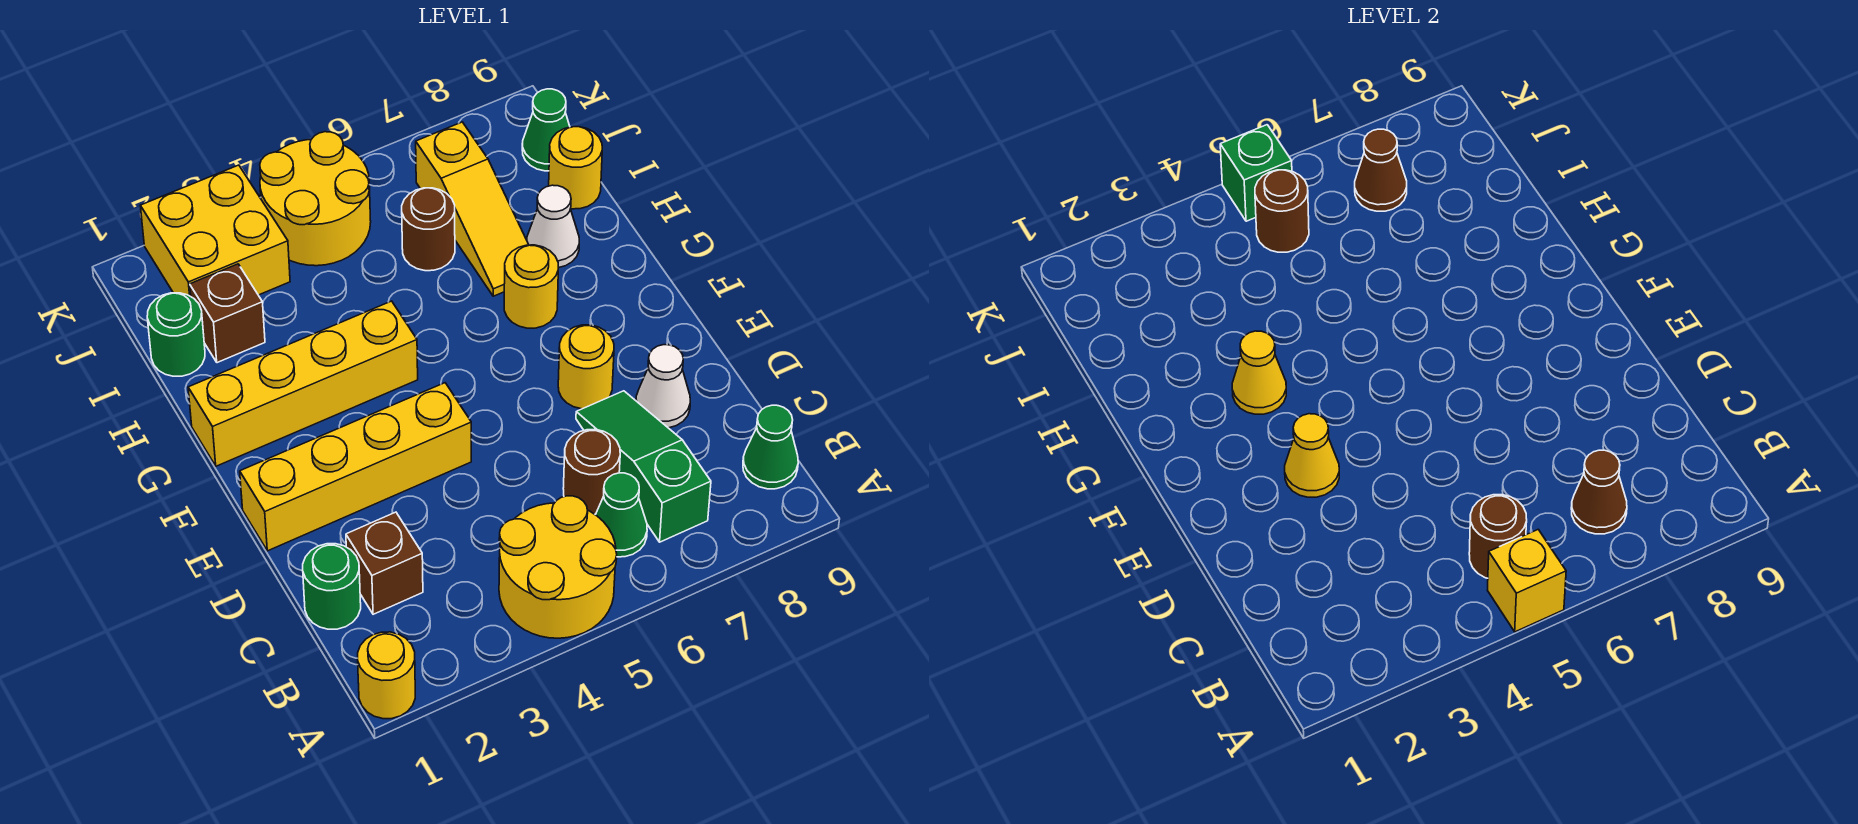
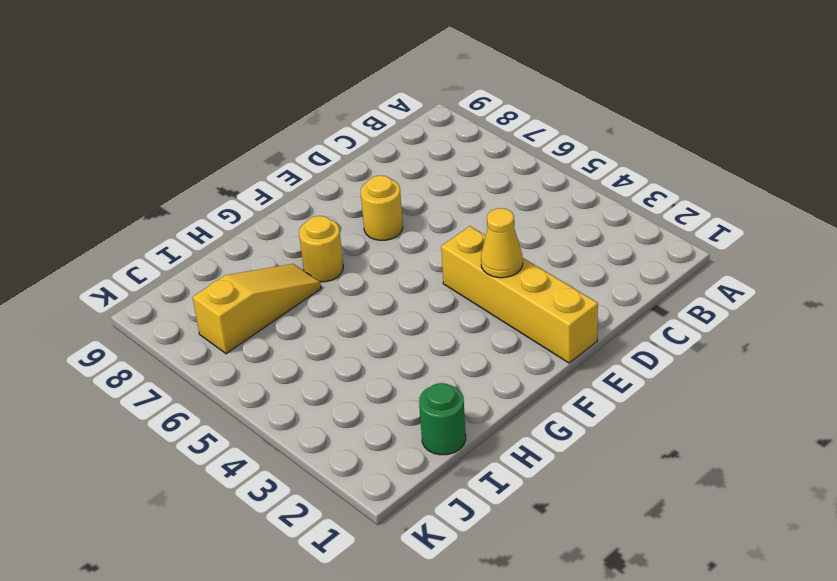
none -> yellow 1x1 round brick [358,632,415,719]
none -> yellow 2x2 round brick [499,496,617,638]
none -> green 1x1 cone [596,473,647,557]
none -> green 1x3 slope [576,391,711,542]

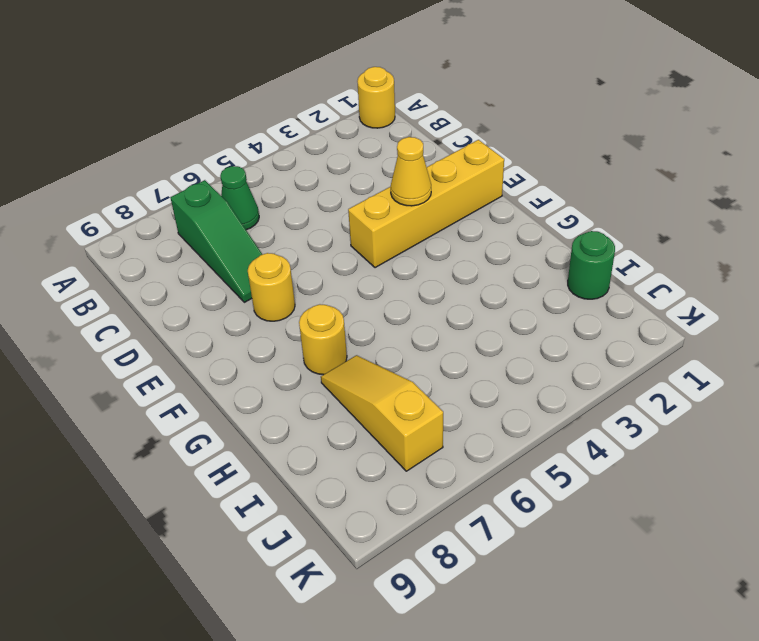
none -> yellow 2x2 round brick [499,496,617,638]
none -> green 1x1 cone [743,405,798,489]
none -> green 1x1 round brick [303,544,361,629]
none -> brown 1x1 brick [346,512,423,614]

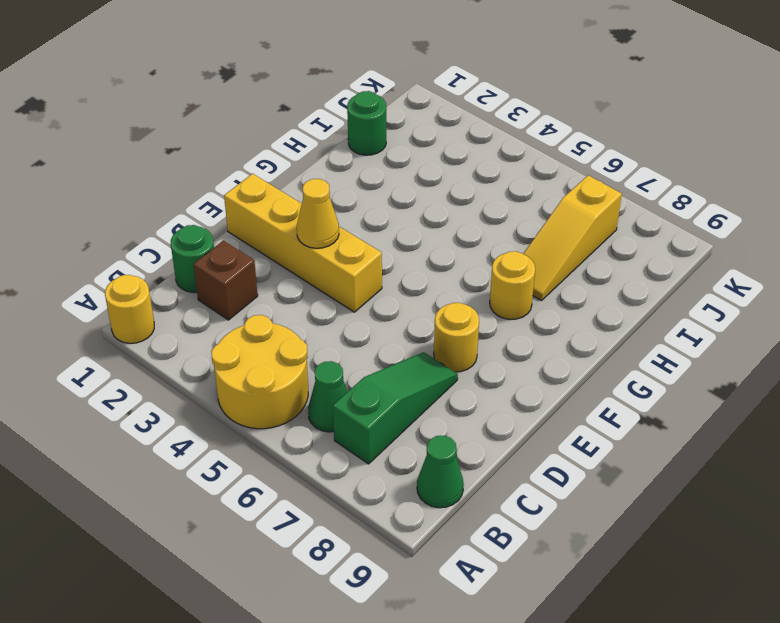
none -> brown 1x1 round brick [563,429,620,514]
none -> white 1x1 cone [636,345,690,428]
none -> yellow 1x4 brick [188,301,418,466]
none -> white 1x1 cone [527,185,579,268]

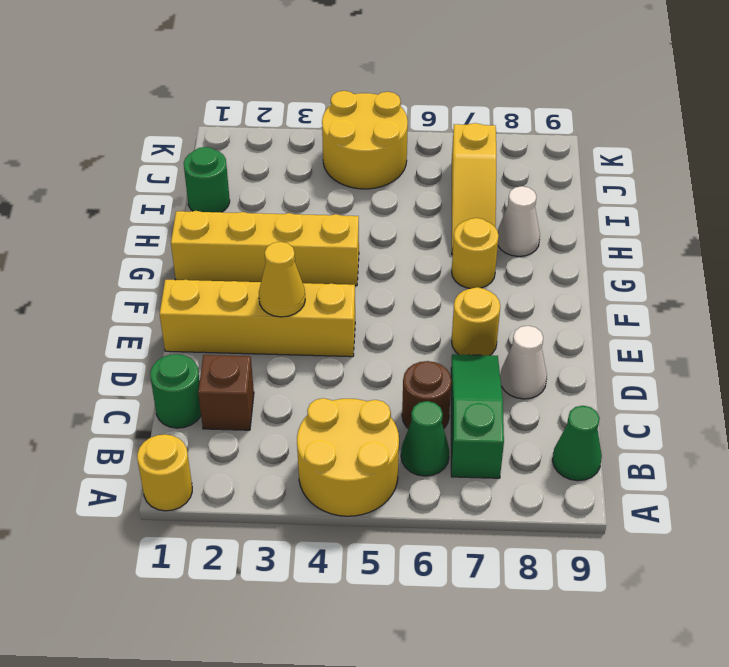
none -> brown 1x1 brick [190,264,265,363]
none -> brown 1x1 round brick [402,188,455,271]
none -> yellow 1x1 round brick [549,127,602,209]
none -> yellow 2x2 brick [140,165,290,296]

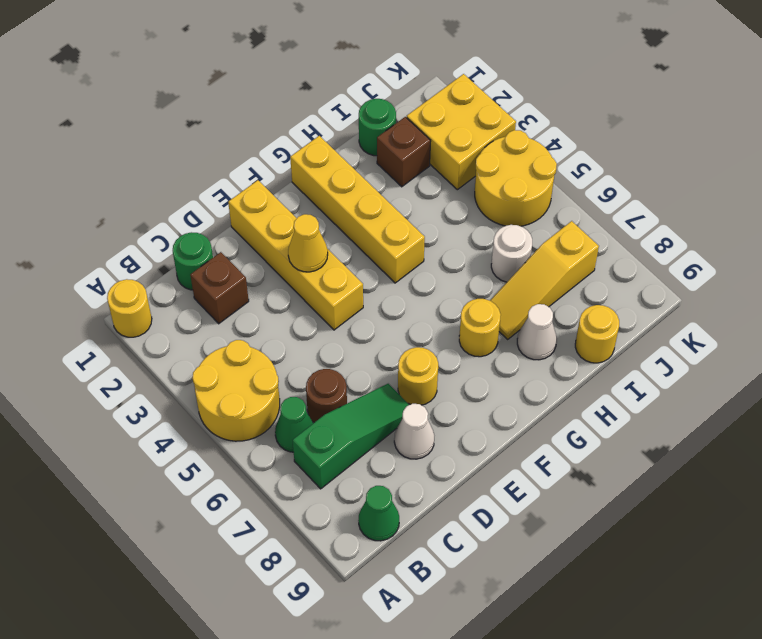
white 1x1 round brick [491,225,532,282] -> brown 1x1 round brick [402,188,455,271]
none -> green 1x1 cone [522,89,570,171]
none -> yellow 1x1 brick [1487,530,1566,632]
none -> brown 1x1 round brick [1469,495,1527,578]
none -> brown 1x1 cone [1571,450,1627,534]

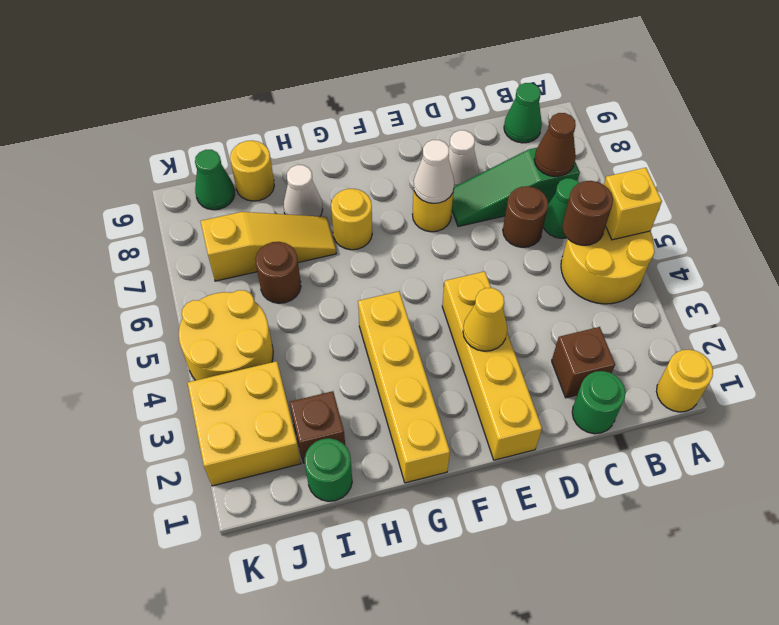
white 1x1 cone [414,140,454,204] -> none
none -> yellow 1x1 cone [1232,331,1286,414]
none -> brown 1x1 round brick [1255,170,1309,252]
none -> brown 1x1 cone [1355,129,1407,211]
none -> green 1x1 brick [1220,125,1292,221]

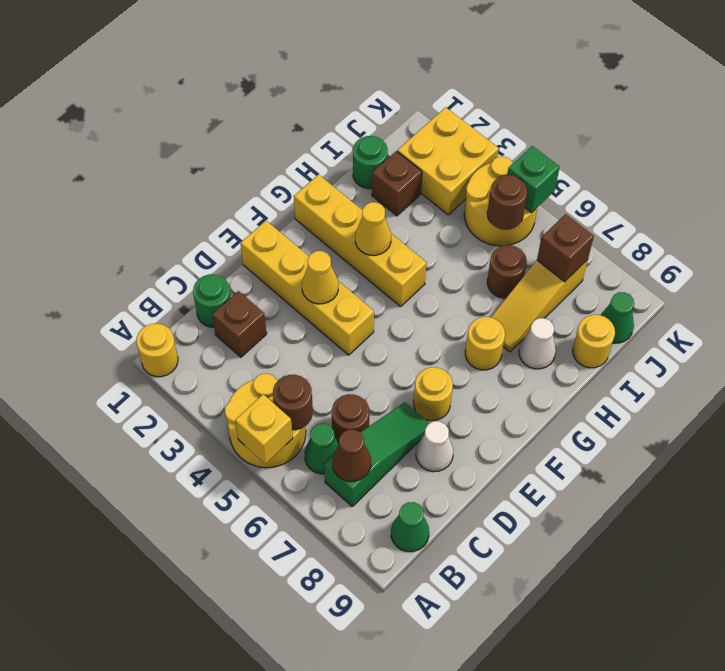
brown 1x1 brick [537,214,594,282] -> brown 1x1 cone [1355,129,1407,211]

